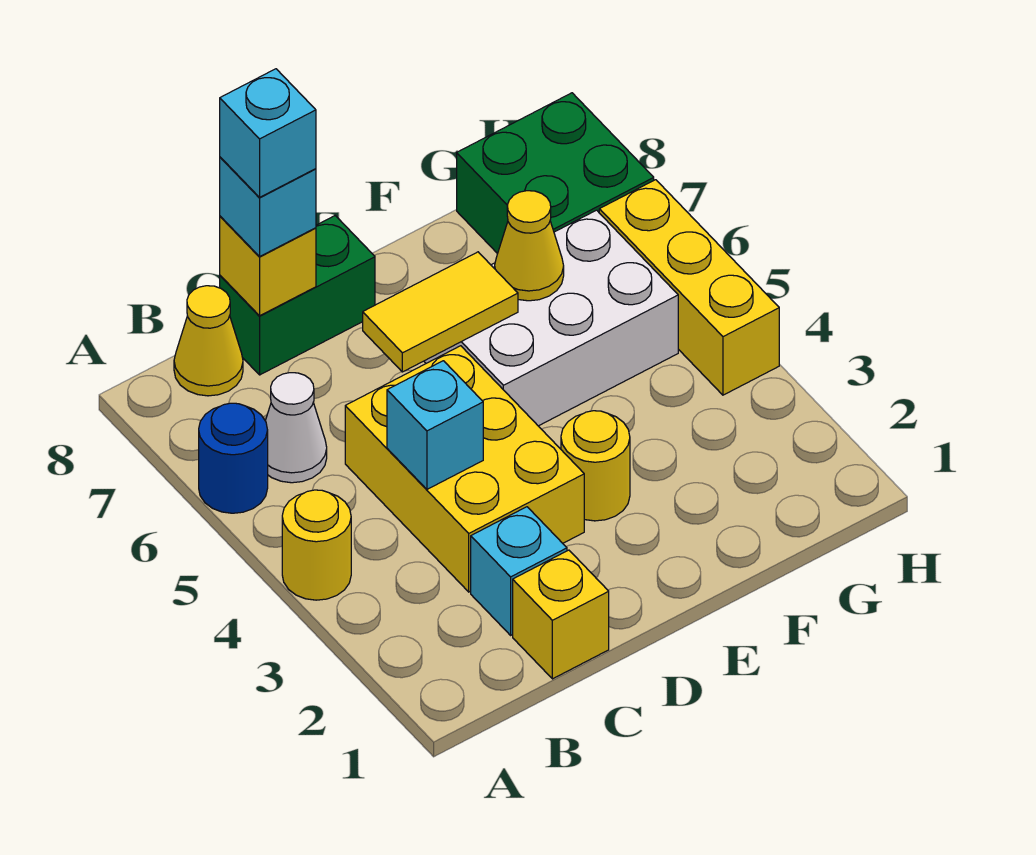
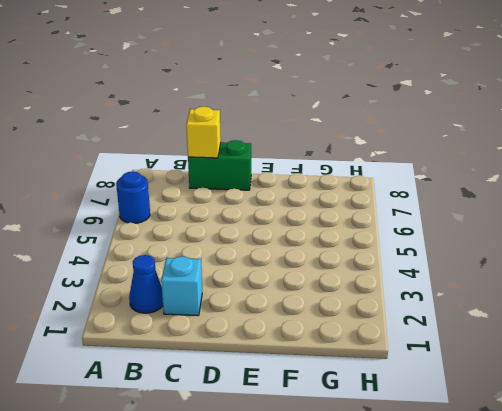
blue 1x1 cone [129,255,163,313] -> none
none -> yellow 1x1 round brick [282,490,351,600]
none -> white 1x1 cone [265,373,327,483]
none -> yellow 1x1 cone [174,286,243,396]

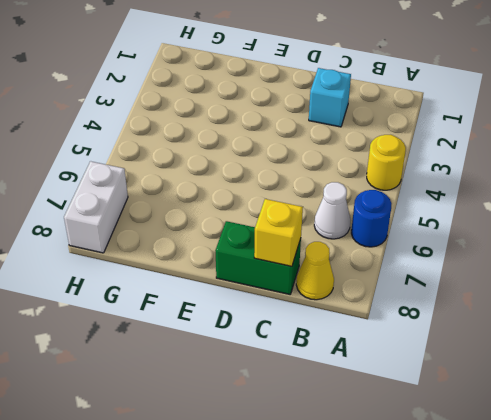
white 1x2 brick [64,161,128,253] -> green 2x2 brick [457,93,654,254]
none -> yellow 1x1 brick [513,550,609,679]
none -> yellow 2x3 brick [345,346,584,592]
none -> yellow 1x1 round brick [561,411,630,521]

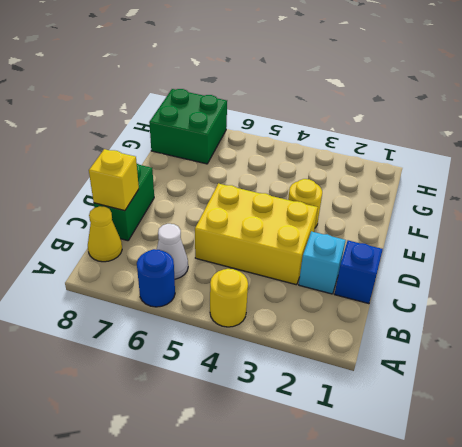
blue 1x1 brick [335,240,383,304] -> yellow 1x1 brick [513,550,609,679]
none -> white 2x3 brick [424,210,678,426]
none -> yellow 1x3 brick [599,180,779,395]
none -> cyan 1x1 brick [387,361,483,489]

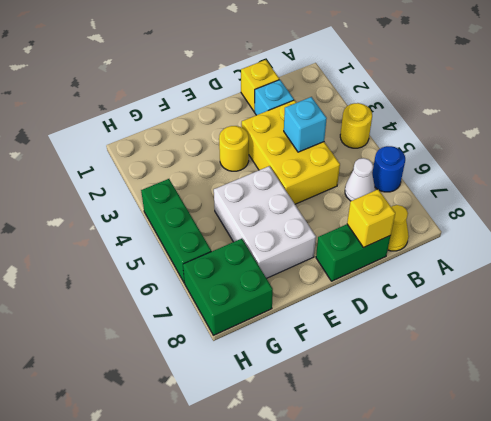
white 2x3 brick [214,166,316,278] -> white 2x3 brick turned to [424,210,678,426]
green 1x3 brick [141,179,211,283] -> yellow 1x3 brick [599,180,779,395]
none -> yellow 1x2 tile [363,252,518,372]
none -> yellow 1x1 cone [495,191,564,301]
none -> cyan 1x1 brick [220,157,316,256]

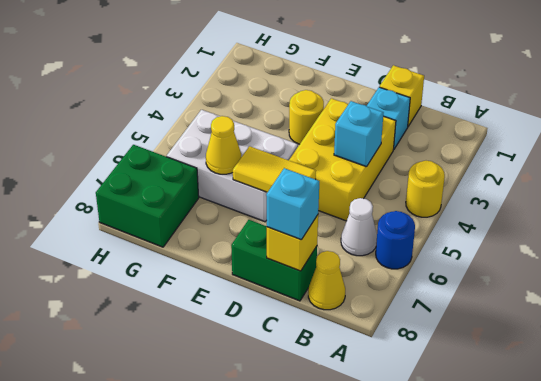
none -> yellow 1x3 brick [599,180,779,395]
none -> cyan 1x1 brick [220,69,316,197]

